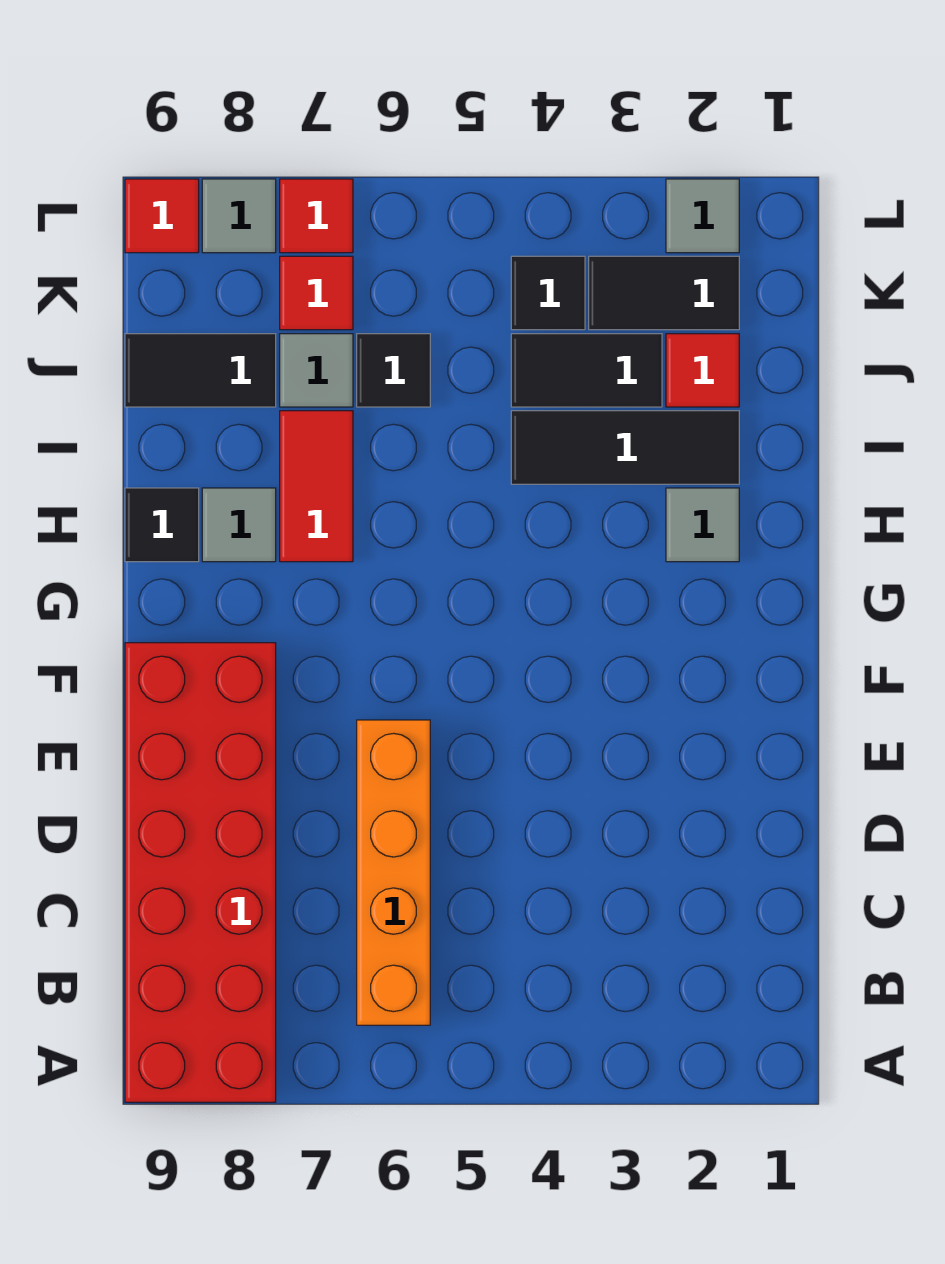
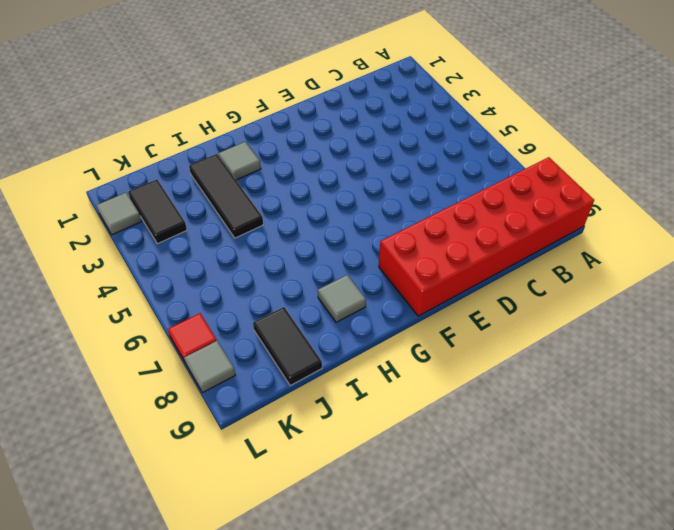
none -> orange 1x4 brick [357,720,430,1025]
none -> red 1x2 tile [280,411,353,562]
none -> black 1x1 tile [125,488,199,562]

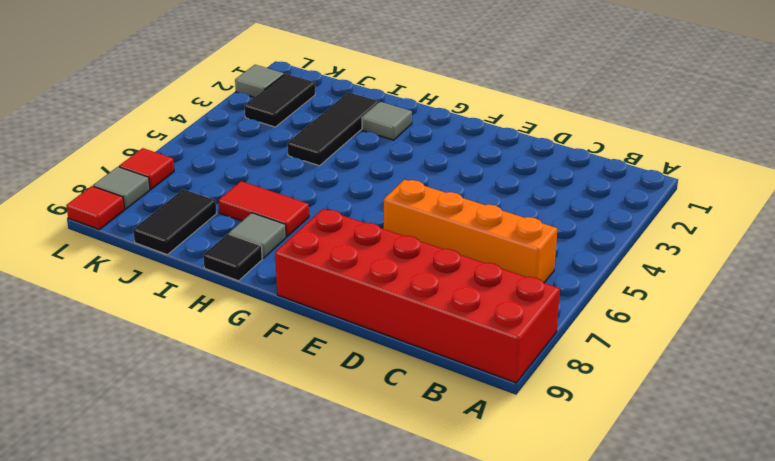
none -> red 1x1 tile [666,334,739,407]
none -> black 1x2 tile [511,334,662,407]
none -> black 1x1 tile [357,334,430,407]

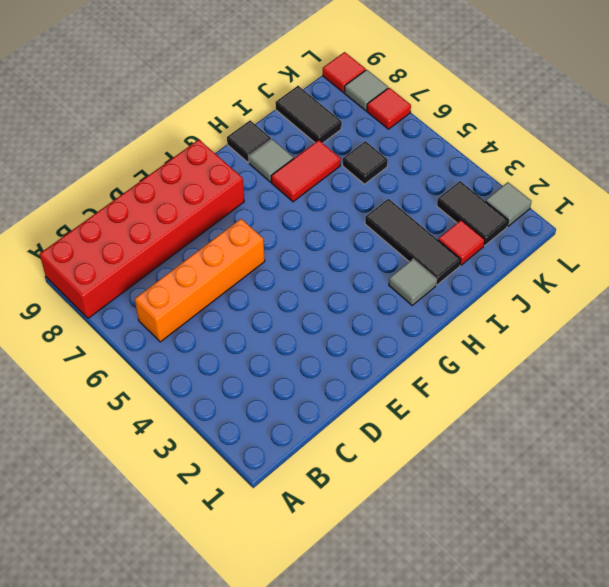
none -> black 1x2 tile [511,334,662,407]
none -> grey 1x1 tile [280,334,353,407]
none -> black 1x1 tile [511,256,585,330]

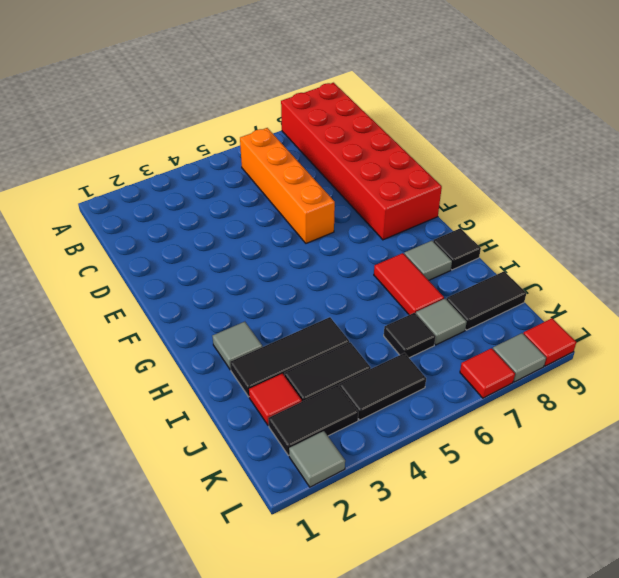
black 1x2 tile [339,353,426,420] -> black 1x1 tile [511,256,585,330]
none -> red 1x1 tile [280,256,353,330]

